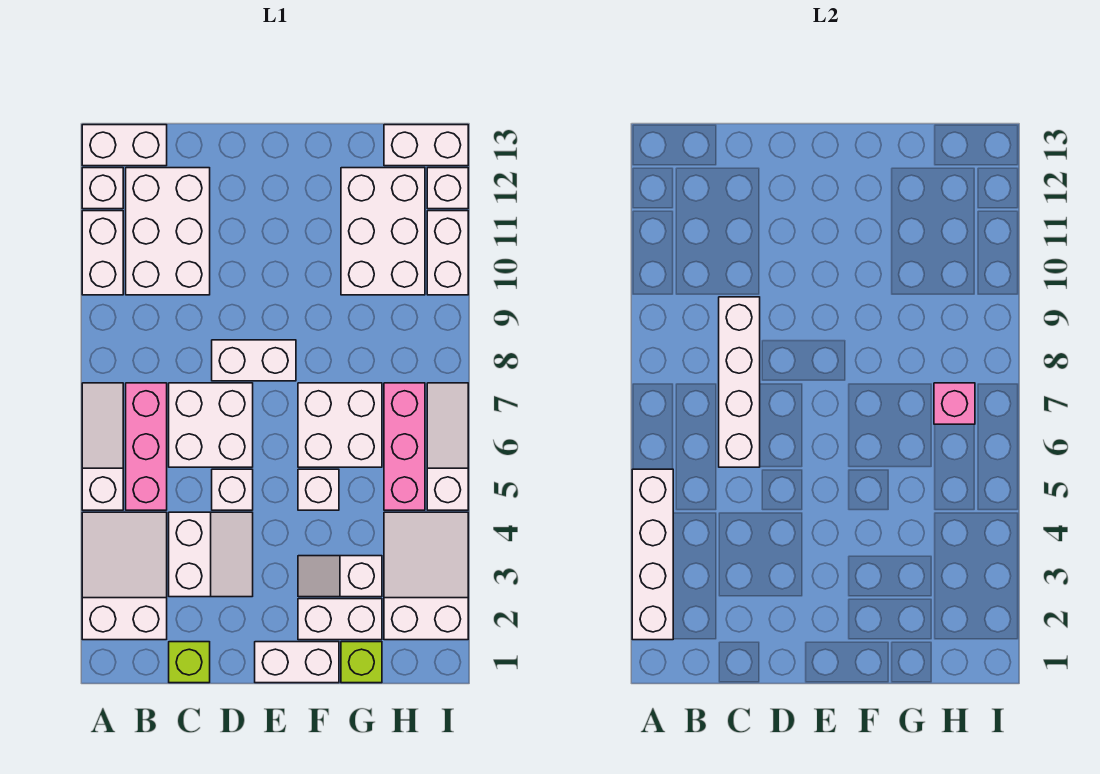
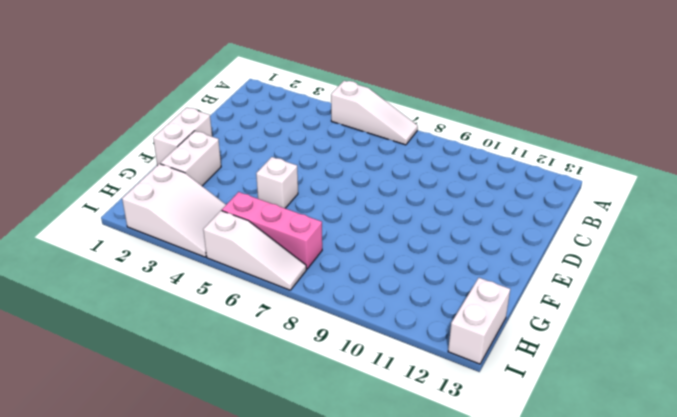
none -> white 2x3 slope [82,512,167,640]
none -> white 1x2 brick [82,211,123,295]
none -> white 1x1 brick [82,168,123,209]

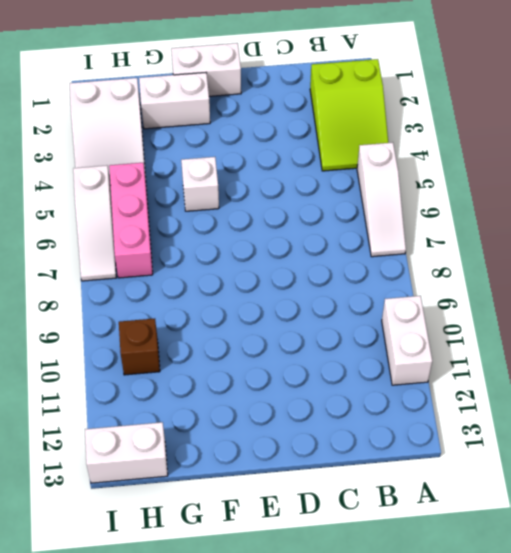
lime 2x3 slope [310,59,388,171] -> white 2x3 slope [82,512,167,640]
brown 1x1 brick [119,319,160,375] -> white 2x3 brick [341,168,425,295]
none -> white 1x1 brick [82,168,123,209]
none -> white 1x2 brick [82,125,167,166]
none -> pink 1x3 brick [126,383,167,510]

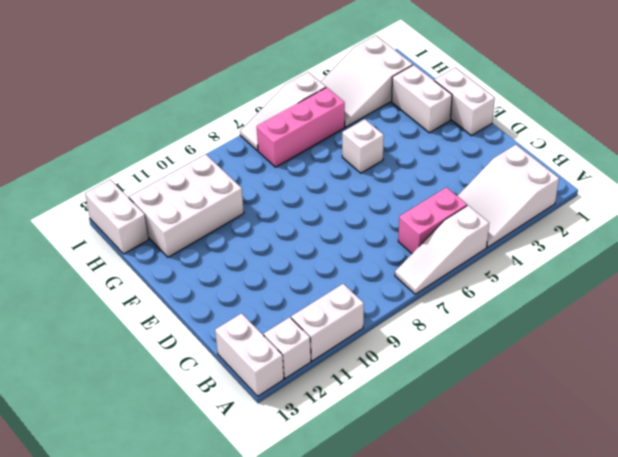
pink 1x2 brick [398,187,467,253] -> pink 1x3 brick [126,383,167,510]
none -> white 2x3 brick [126,168,210,295]
none -> lime 1x1 brick [169,642,210,683]
none -> white 2x2 slope [169,512,253,597]

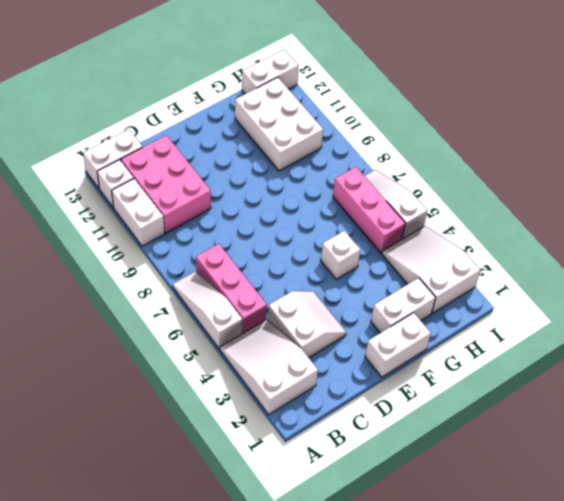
pink 2x3 brick [121,135,211,233] -> white 2x3 brick [126,168,210,295]
none -> lime 1x1 brick [169,642,210,683]
none -> white 2x2 brick [169,383,253,467]
none -> white 1x1 brick [212,469,253,510]

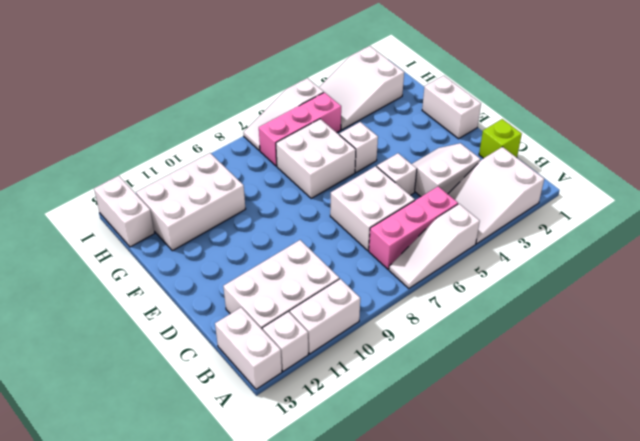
none -> white 1x2 brick [212,340,296,381]
none -> white 1x2 brick [298,599,382,640]
none -> white 1x2 slope [298,556,382,597]

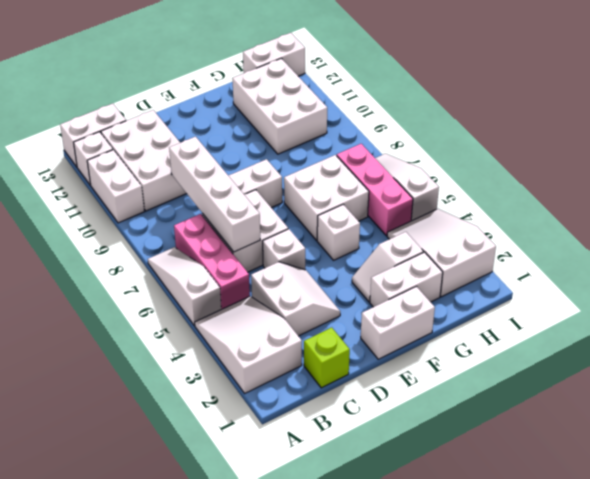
none -> lime 1x1 brick [341,642,382,683]
none -> white 1x2 brick [427,211,468,295]
none -> white 1x1 brick [427,168,468,209]

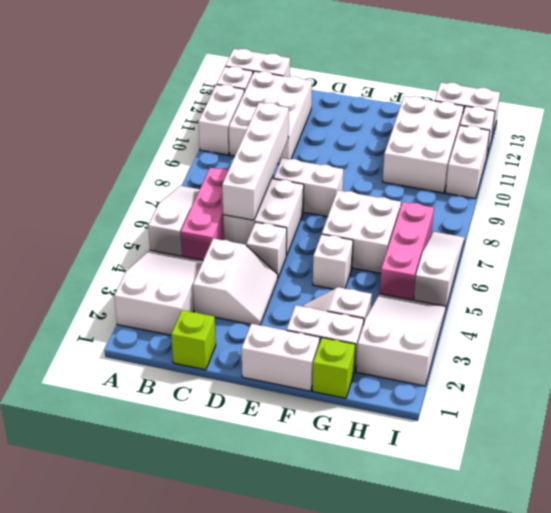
none -> white 1x4 brick [632,469,673,640]
none -> pink 1x1 brick [934,383,975,424]

